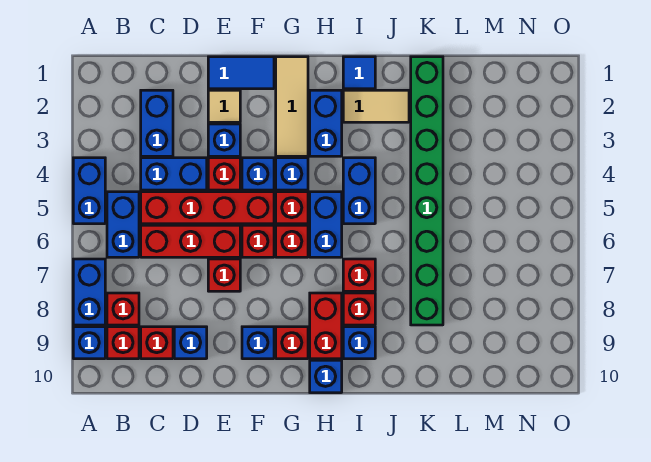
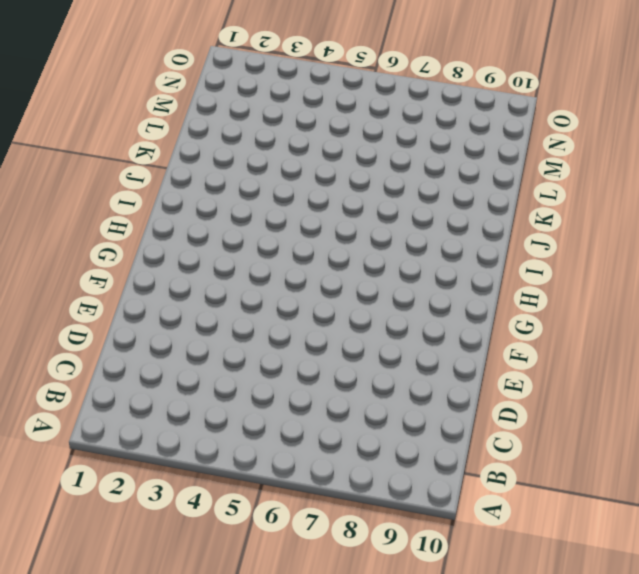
none -> blue 1x2 brick [73,158,105,224]
none -> blue 1x2 brick [73,259,105,325]
none -> blue 1x1 brick [73,327,105,359]
none -> blue 1x2 brick [107,192,139,257]

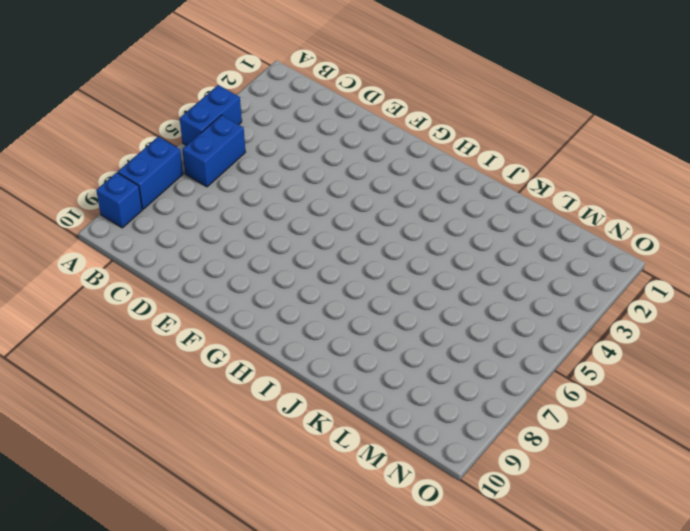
none -> red 1x1 brick [107,293,139,325]
none -> red 1x1 brick [107,327,139,359]
none -> blue 1x2 brick [141,90,173,156]
none -> blue 1x2 brick [141,158,207,190]

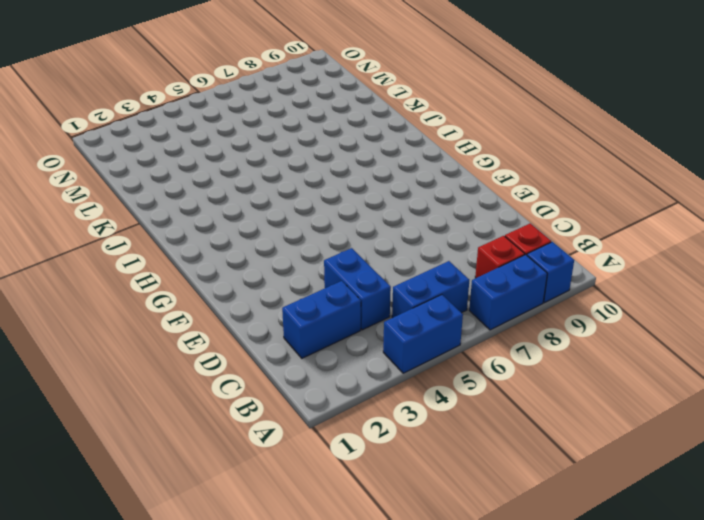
none -> red 1x4 brick [141,192,274,224]
none -> red 1x3 brick [141,225,240,257]
none -> red 1x1 brick [141,327,173,359]
none -> blue 1x1 brick [174,327,207,359]

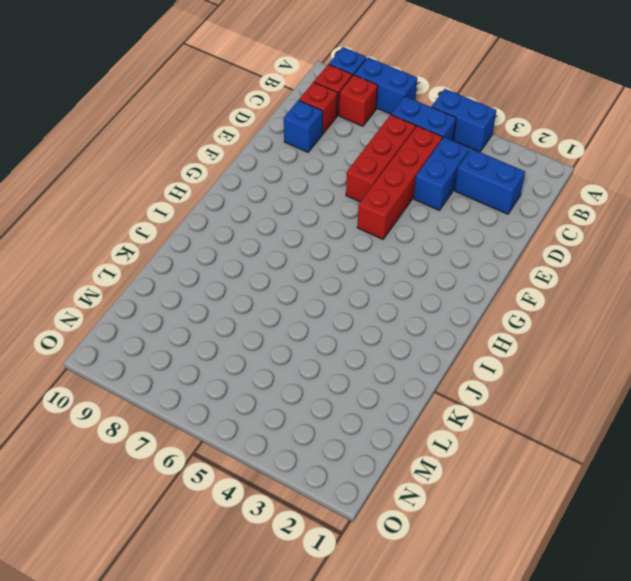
none -> blue 1x2 tile [208,57,274,89]
none -> tan 1x1 tile [208,90,240,122]
none -> blue 1x1 brick [208,124,240,156]
none -> red 1x1 brick [208,158,240,190]

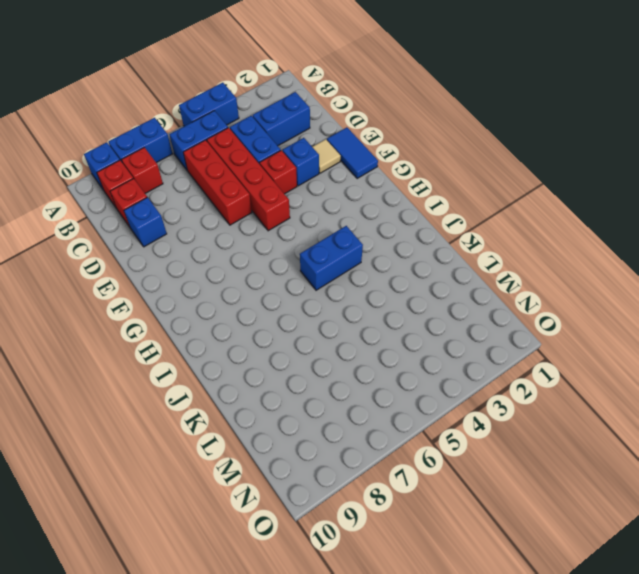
none -> red 1x1 brick [208,259,240,291]
none -> blue 1x1 brick [242,158,274,190]
none -> red 1x1 brick [242,225,274,257]
none -> blue 1x1 brick [242,327,274,359]

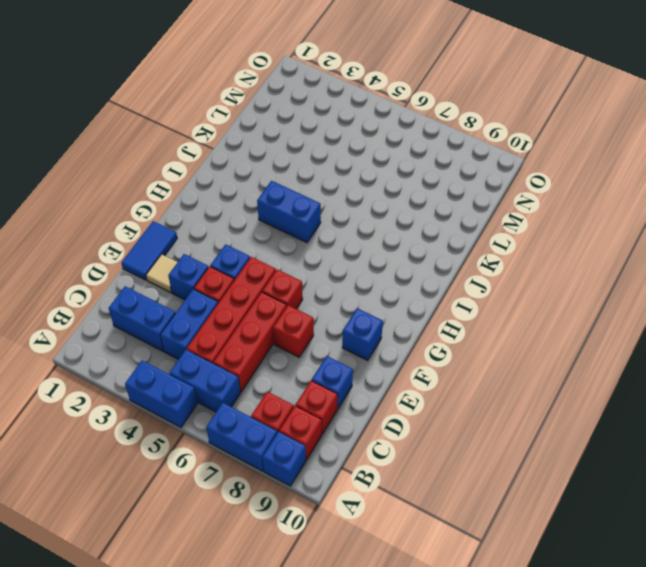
none -> tan 1x3 tile [276,57,308,156]
none -> blue 1x1 brick [276,158,308,190]
none -> red 1x1 brick [276,192,308,224]
none -> red 1x1 brick [276,225,308,257]

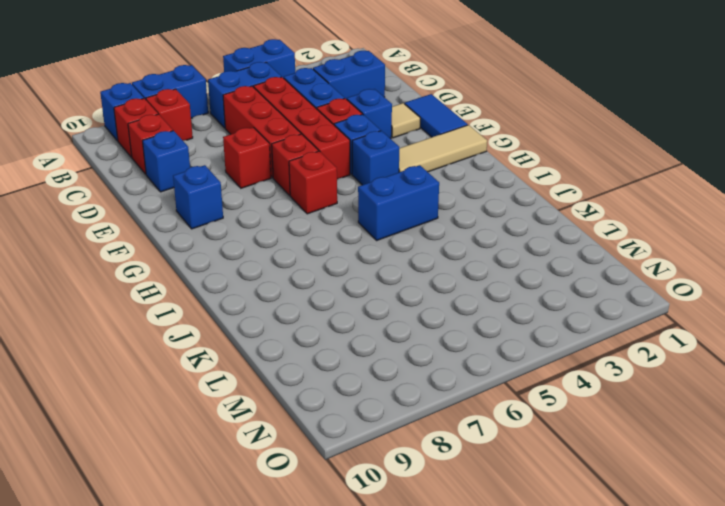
none -> red 1x1 brick [276,192,308,224]
none -> red 1x1 brick [276,327,308,359]
none -> blue 1x2 brick [310,90,342,156]
none -> blue 1x2 brick [310,192,342,257]

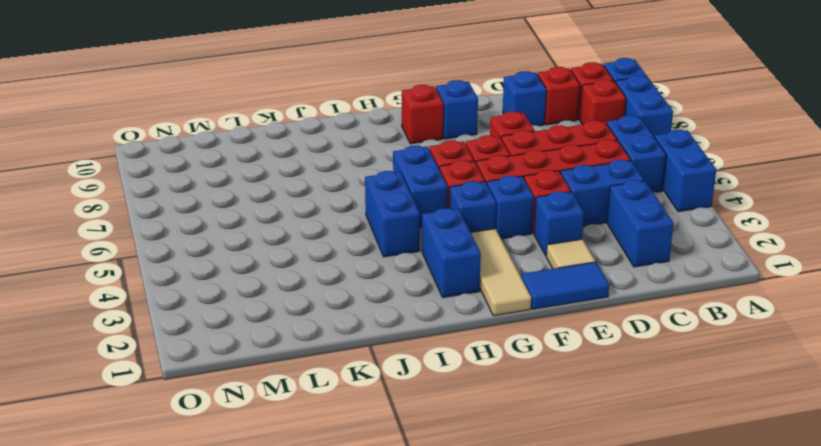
none -> red 1x2 brick [310,293,342,359]
none -> blue 1x1 brick [310,360,342,393]
none -> blue 1x1 tile [343,57,375,89]
none -> tan 1x2 tile [343,90,409,122]

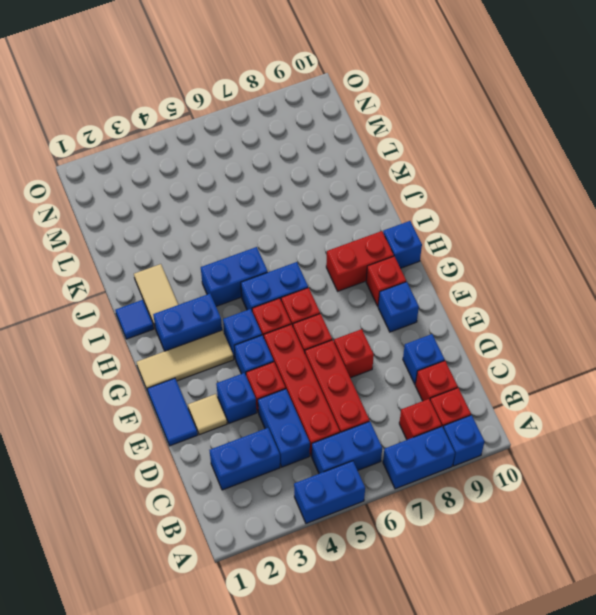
none -> red 1x1 brick [343,259,375,291]
none -> red 1x1 brick [343,293,375,325]
none -> blue 1x1 brick [343,327,375,359]
none -> green 1x8 brick [411,57,443,325]

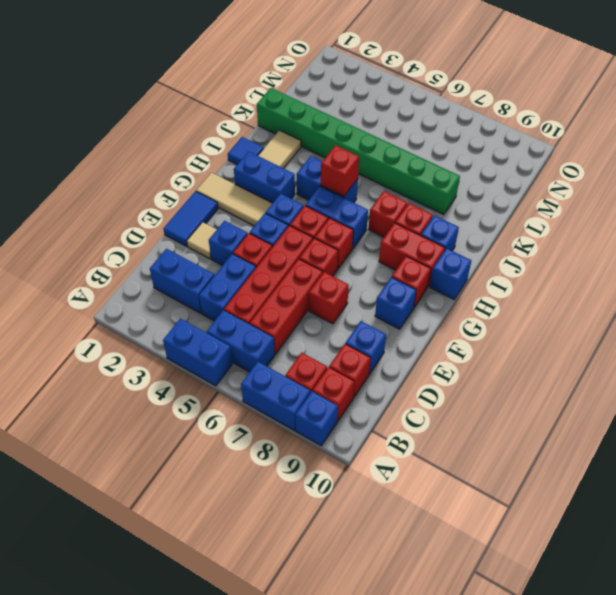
red 1x1 brick [321,145,359,196] -> none

